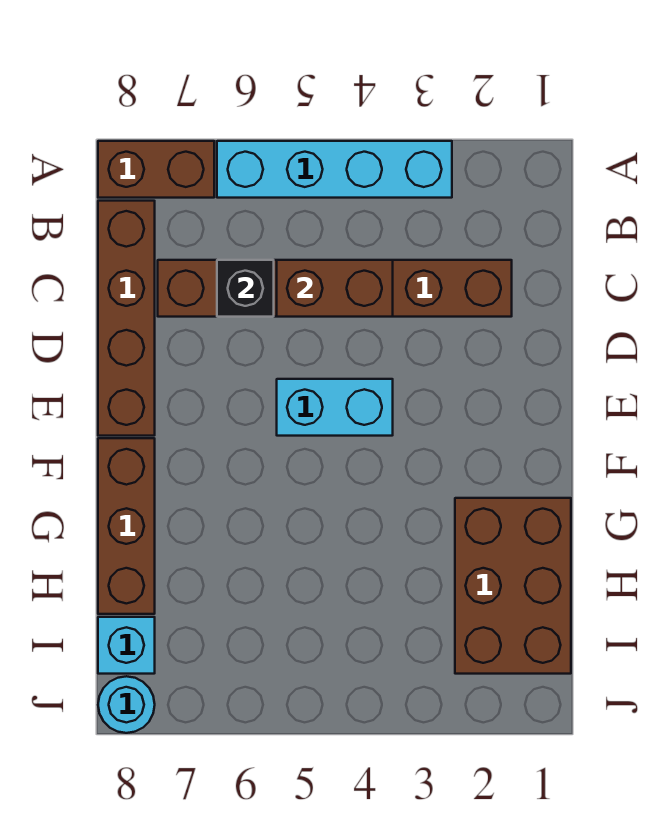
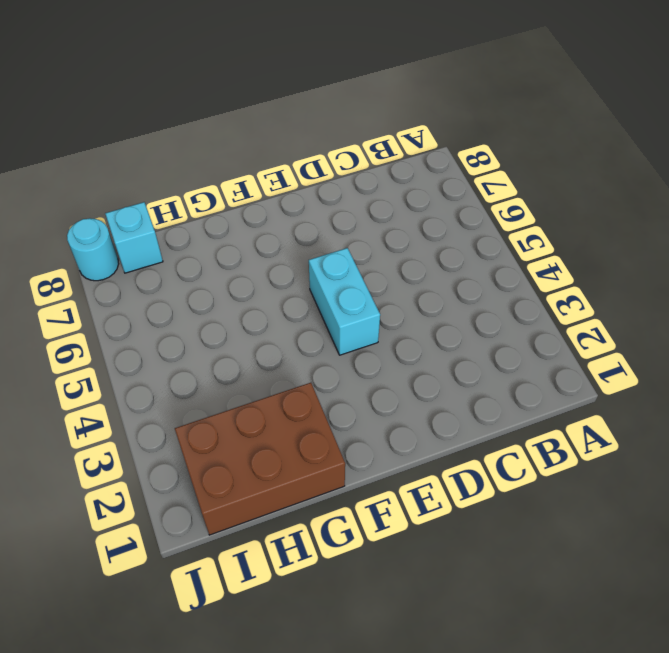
none -> cyan 1x4 brick [217,141,452,198]
none -> brown 1x2 brick [98,141,214,198]

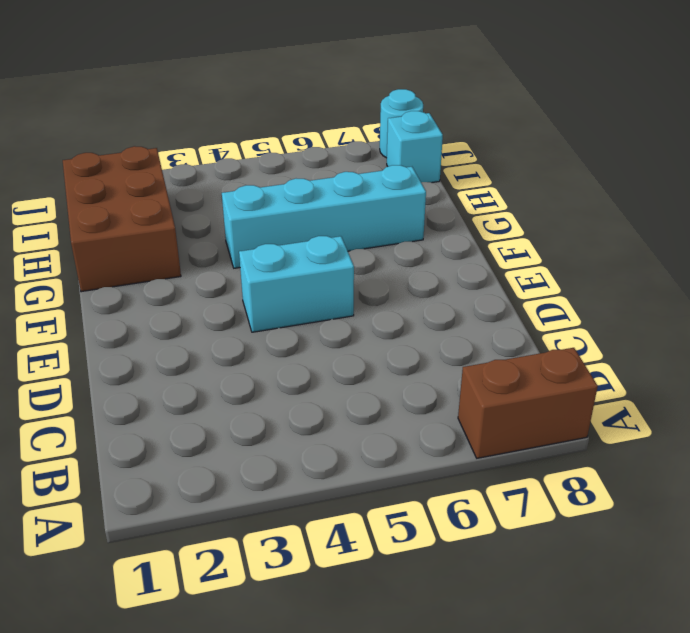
cyan 1x4 brick [222,165,426,268] -> cyan 1x4 brick moved to [217,141,452,198]
none -> brown 1x4 brick [98,201,155,436]
none -> brown 1x6 brick [158,260,512,317]

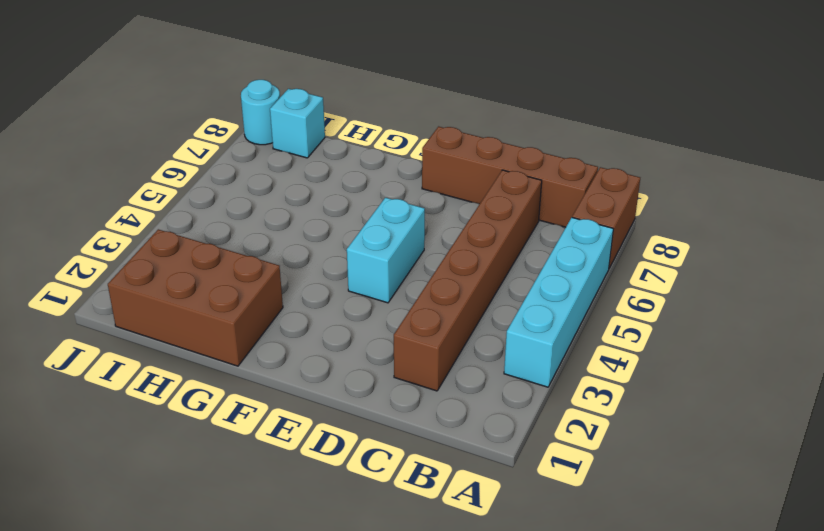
none -> brown 1x3 brick [98,438,155,614]
none -> brown 1x2 brick [277,260,393,317]

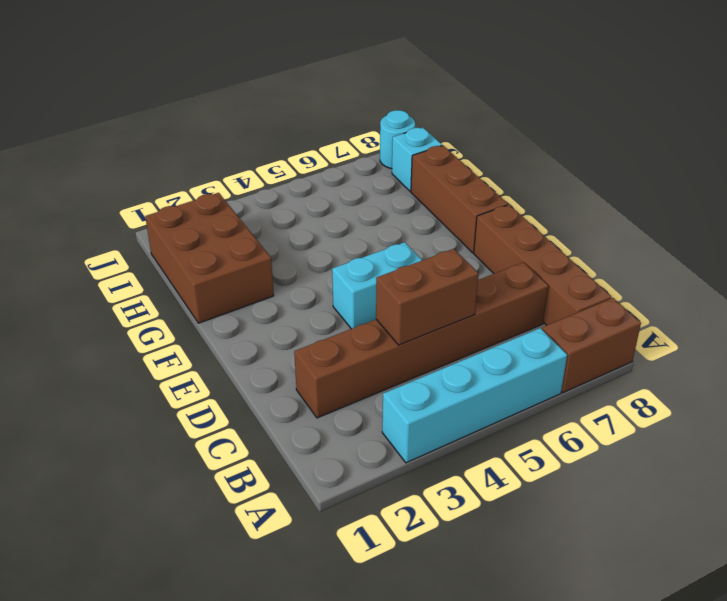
none -> black 1x1 brick [217,260,274,317]

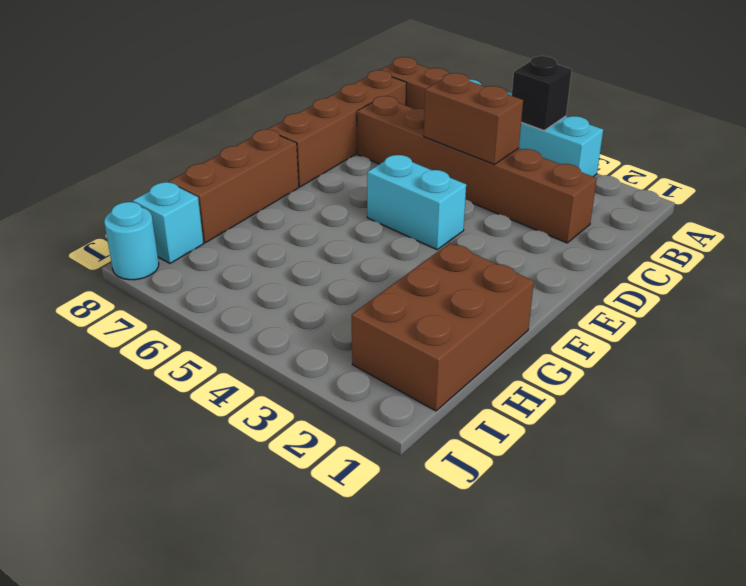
black 1x1 brick [512,56,572,130] -> black 1x1 brick moved to [217,260,274,317]

